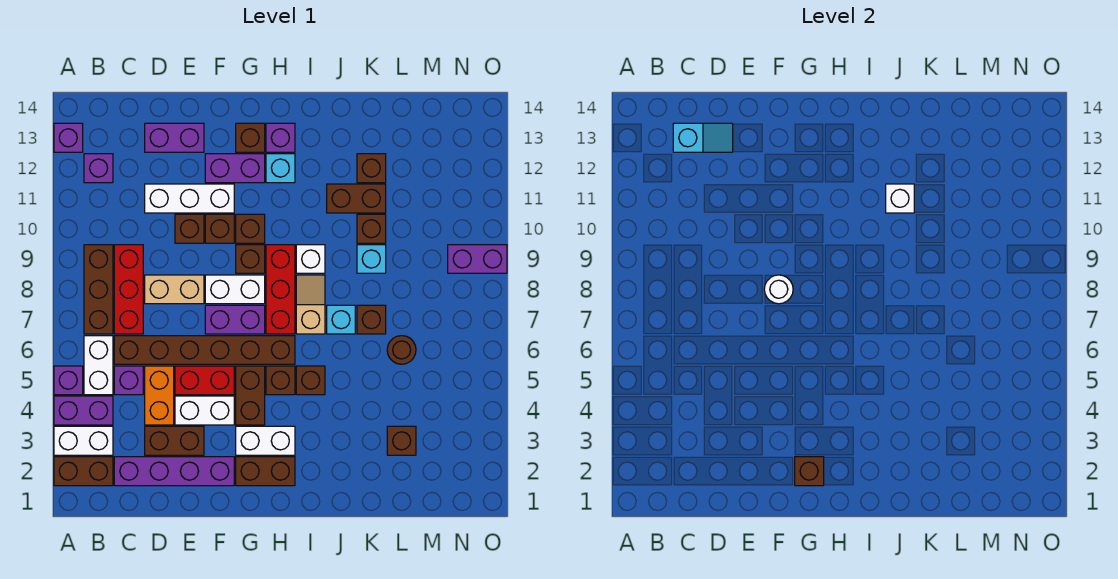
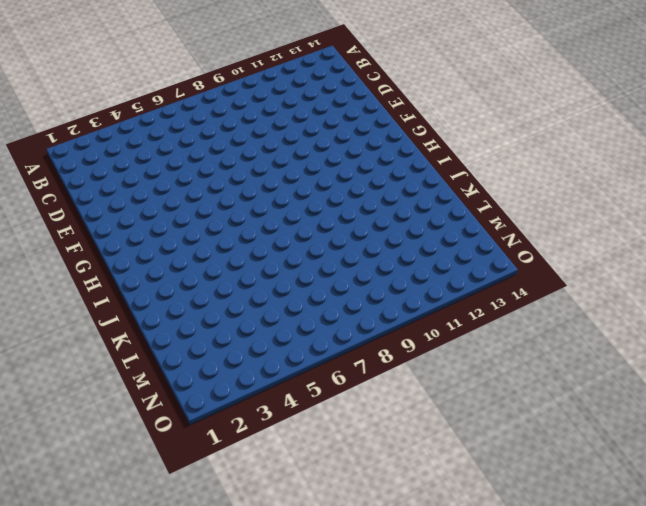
none -> brown 1x2 brick [54,457,113,486]
none -> white 1x2 brick [54,426,113,455]
none -> purple 1x2 brick [54,396,113,425]
none -> purple 1x1 brick [54,366,83,395]

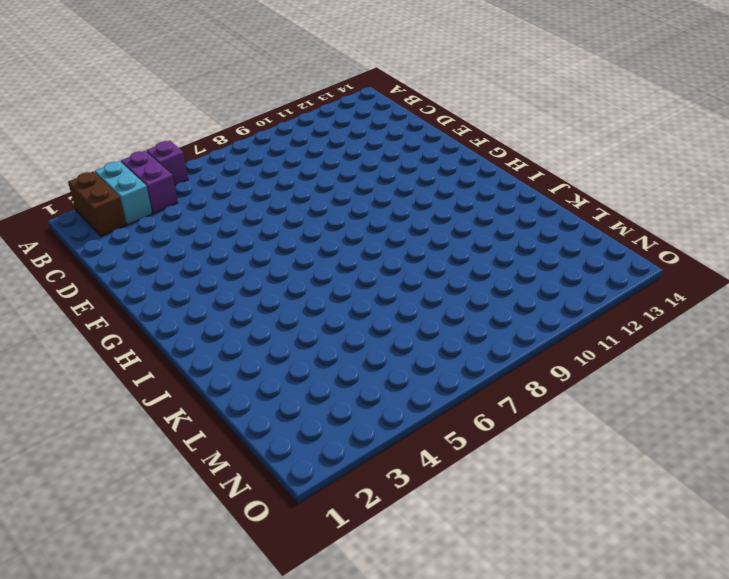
cyan 1x2 brick [95,161,152,225] -> white 1x2 brick [54,426,113,455]
none -> purple 1x1 brick [54,123,83,152]
none -> white 1x2 brick [84,336,113,395]
none -> brown 1x3 brick [84,245,113,334]
none -> purple 1x1 brick [84,154,113,183]

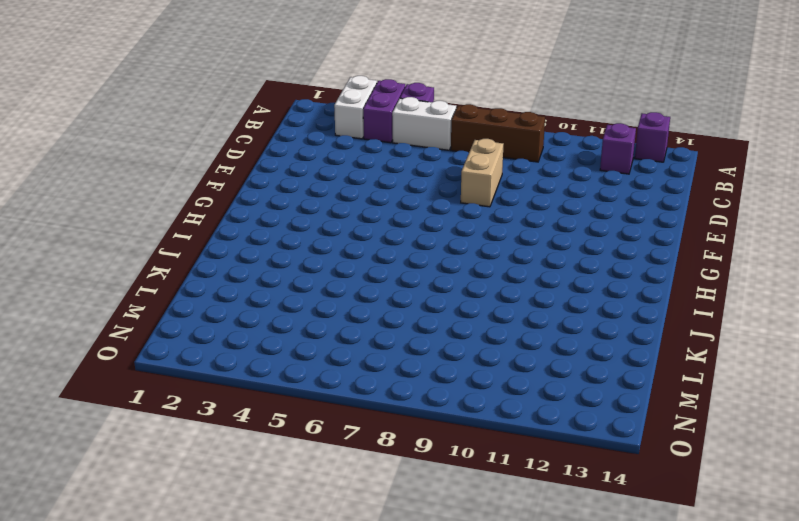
none -> brown 1x2 brick [54,457,113,486]
none -> purple 1x4 brick [114,457,234,486]
none -> purple 1x1 brick [114,366,143,395]
none -> brown 1x6 brick [114,336,295,364]

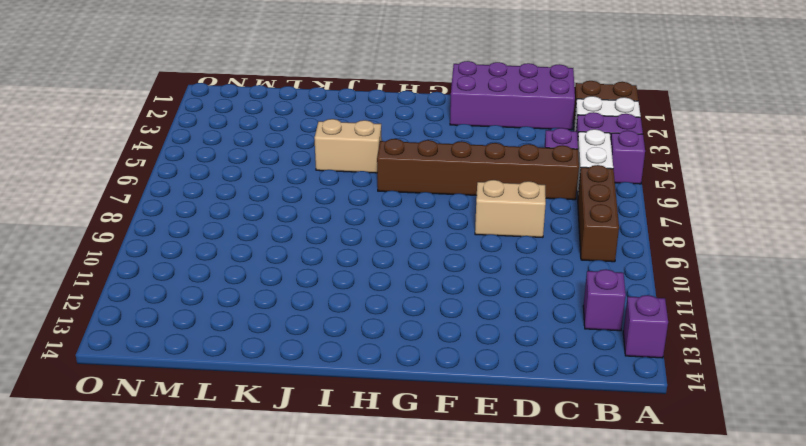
purple 2x4 brick [450,61,575,130] -> purple 1x4 brick [114,457,234,486]
tan 1x2 brick [314,119,382,173] -> brown 1x1 brick [296,366,325,395]
none -> red 1x3 brick [114,245,143,334]
none -> brown 1x2 brick [145,426,204,455]
none -> orange 1x2 brick [145,366,174,425]
none -> white 1x3 brick [145,184,234,213]

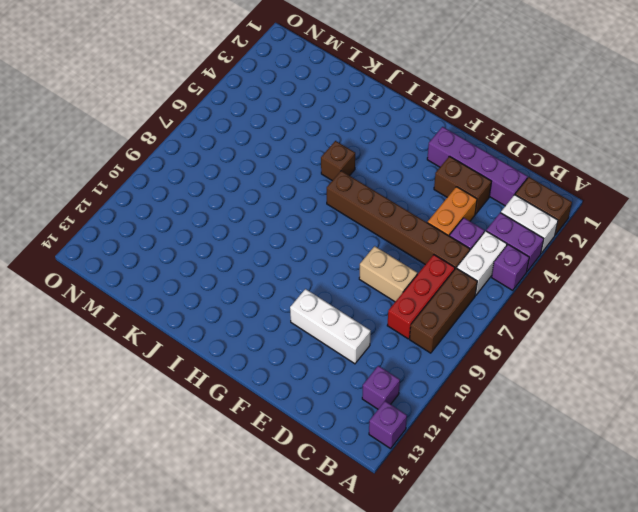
none -> purple 1x2 brick [145,123,204,152]
none -> white 1x2 brick [175,396,234,425]
none -> red 1x2 brick [175,366,234,395]
none -> brown 1x1 brick [175,214,204,243]

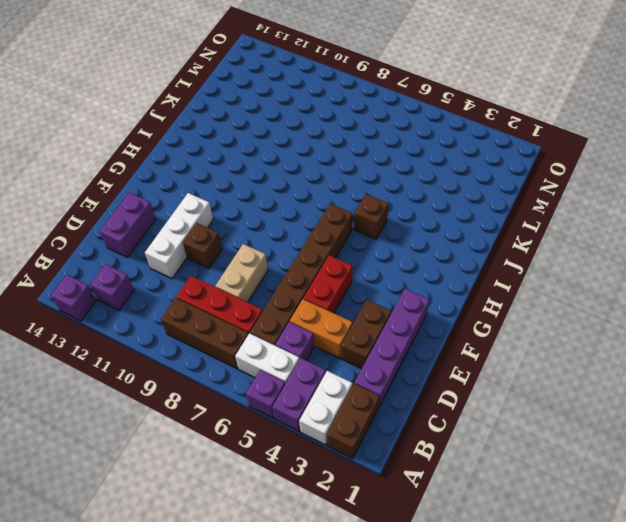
none -> white 1x2 brick [175,396,234,425]
none -> purple 1x2 brick [205,305,265,334]
none -> white 1x2 brick [205,275,265,304]
none -> brown 1x1 brick [205,214,234,243]

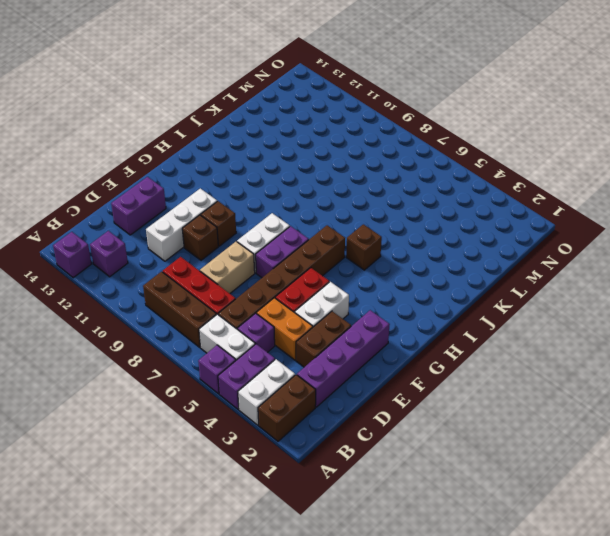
none -> purple 1x2 brick [205,154,265,183]
none -> brown 1x2 brick [236,457,295,486]
none -> white 1x2 brick [236,426,295,455]
none -> brown 1x2 brick [236,366,265,425]

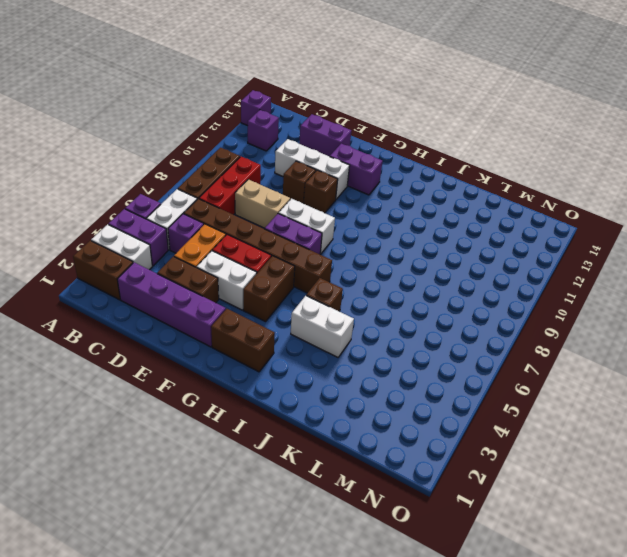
white 1x2 brick [291,296,354,357] -> white 1x2 brick moved to [236,426,295,455]
none -> brown 1x1 brick [236,245,265,273]
none -> brown 1x1 brick [236,214,265,243]
none -> brown 1x1 brick [236,123,265,152]
none -> brown 1x1 brick [266,366,295,395]

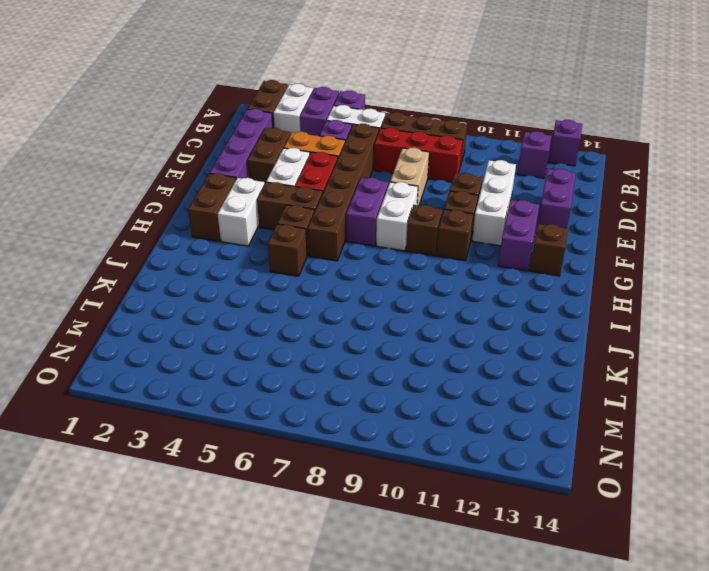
none -> red 1x3 brick [266,245,295,334]
none -> cyan 1x1 brick [266,154,295,183]
none -> purple 1x1 brick [266,123,295,152]
none -> tan 1x2 slope [296,275,325,334]

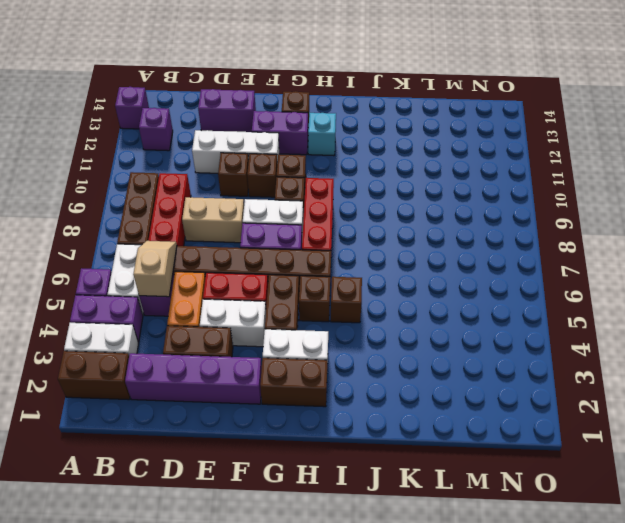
tan 1x2 slope [133,241,177,297] -> tan 1x2 slope moved to [296,275,325,334]
none -> purple 1x1 brick [266,123,295,152]
none -> white 1x1 brick [296,245,325,273]
none -> cyan 1x1 brick [327,305,355,334]
none -> brown 1x2 brick [327,184,386,213]

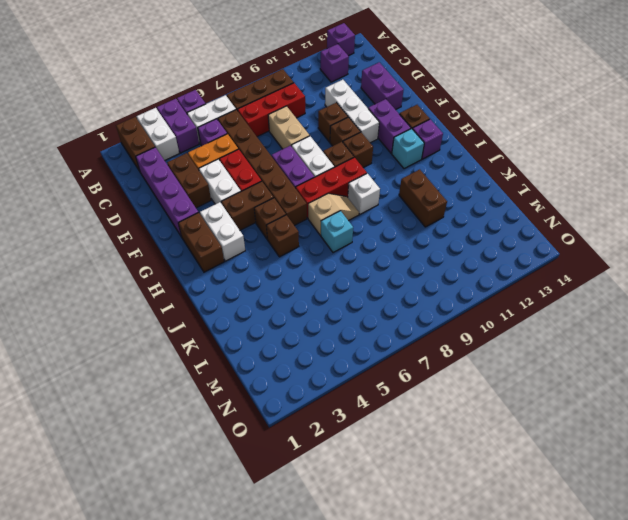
none -> brown 1x1 brick [357,305,386,334]
none -> cyan 1x1 brick [357,245,386,273]
none -> brown 1x1 brick [357,214,386,243]
none -> brown 1x1 brick [357,154,386,183]

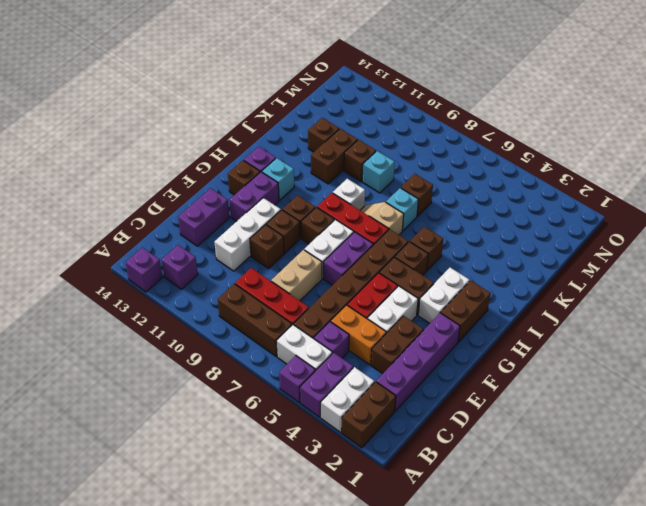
none -> brown 1x1 brick [387,426,416,455]
none -> brown 1x1 round brick [387,336,416,364]
none -> purple 1x2 brick [448,245,507,273]
none -> cyan 1x2 slope [673,123,733,152]

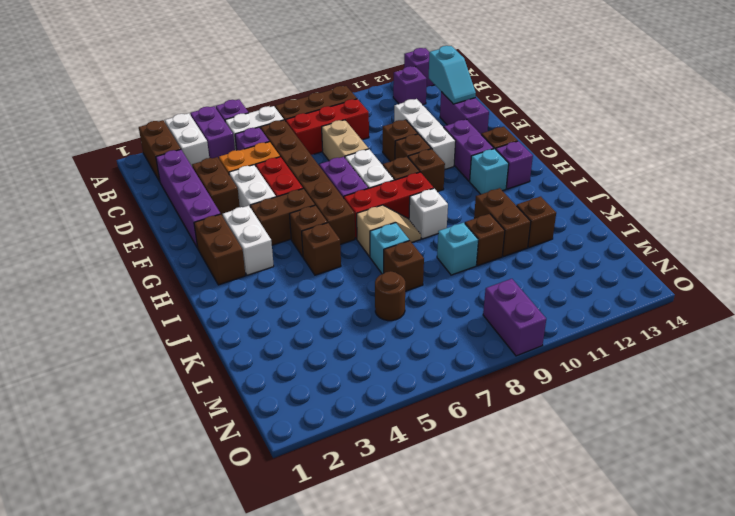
none -> brown 1x1 brick [387,426,416,455]
none -> white 1x1 round brick [764,275,793,304]
none -> brown 1x1 brick [795,457,824,486]
none -> white 1x1 brick [886,184,914,213]

